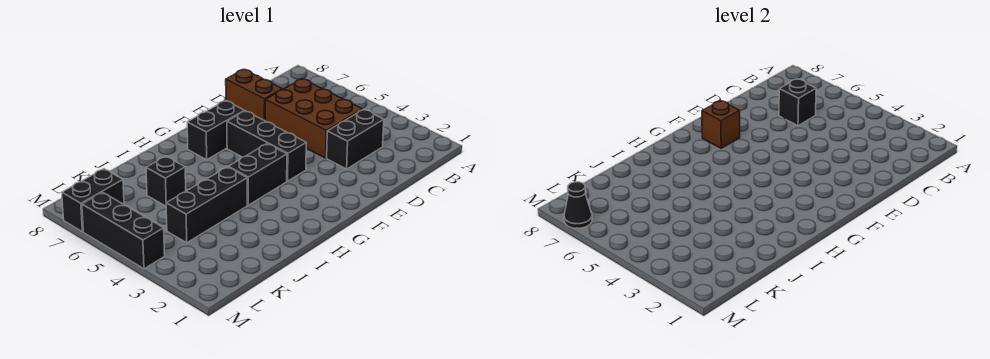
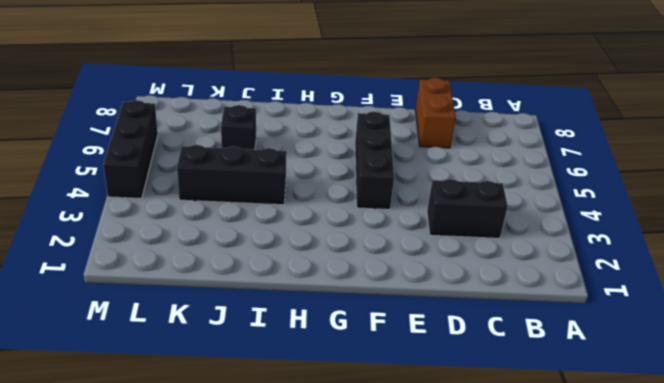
none -> brown 2x3 brick [265,79,363,158]
none -> black 1x2 brick [187,101,245,160]
none -> black 1x2 brick [228,144,287,205]

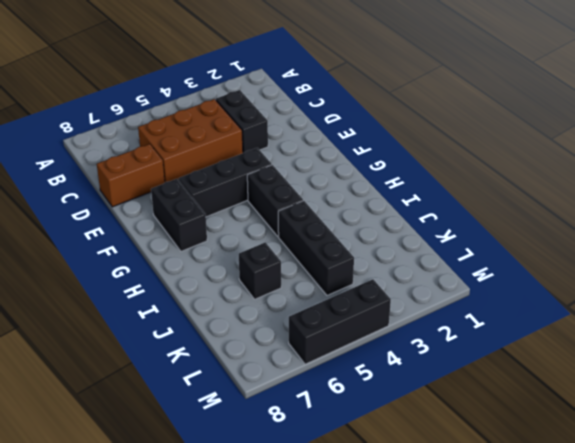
none -> black 1x2 brick [62,169,124,232]
none -> black 1x1 brick [779,79,816,126]
none -> brown 1x1 brick [702,101,740,148]

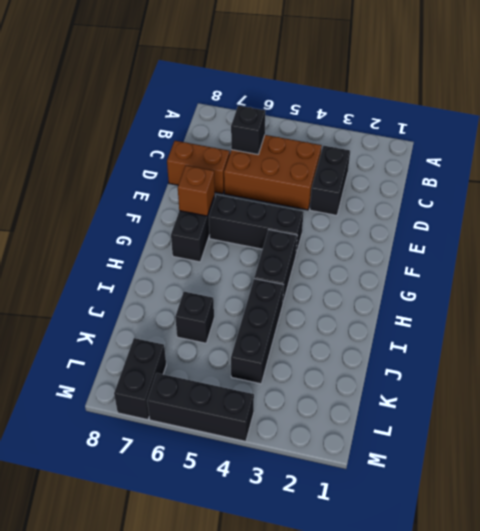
none -> black 1x1 cone [564,182,592,228]

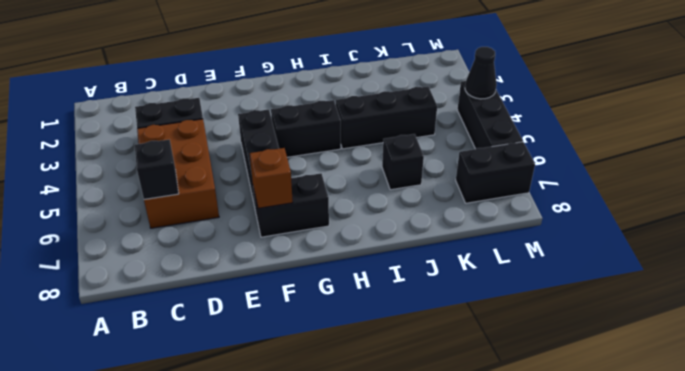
black 1x1 cone [465,47,497,99] -> black 1x1 cone moved to [564,182,592,228]
none -> brown 1x2 brick [226,70,283,121]

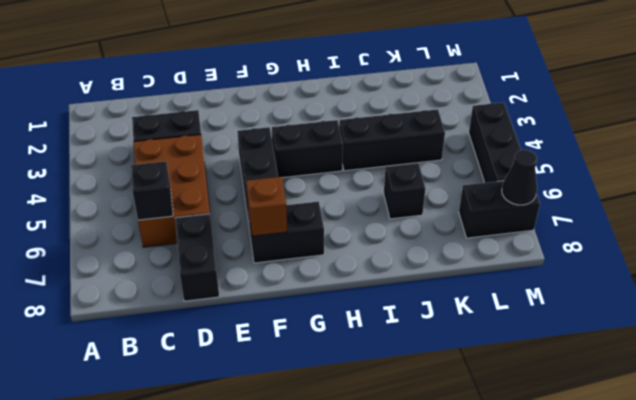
black 1x2 brick [175,214,219,301] -> brown 1x2 brick [226,70,283,121]

